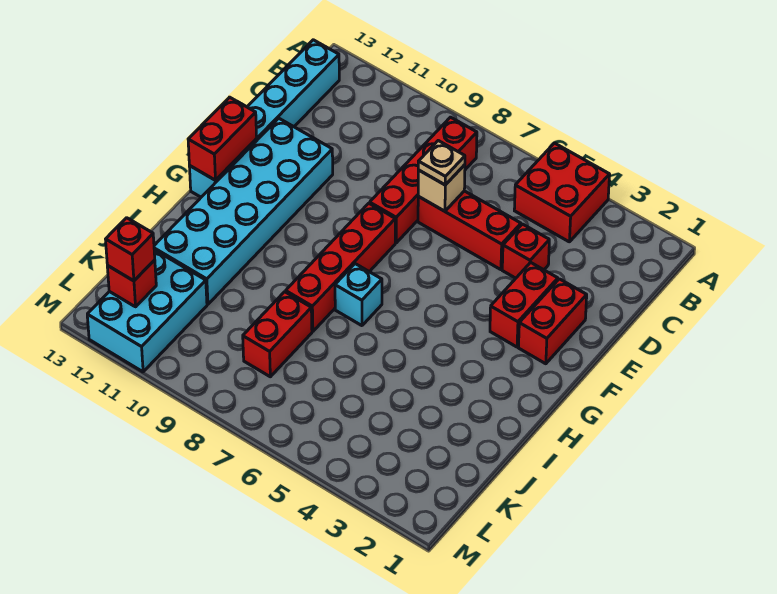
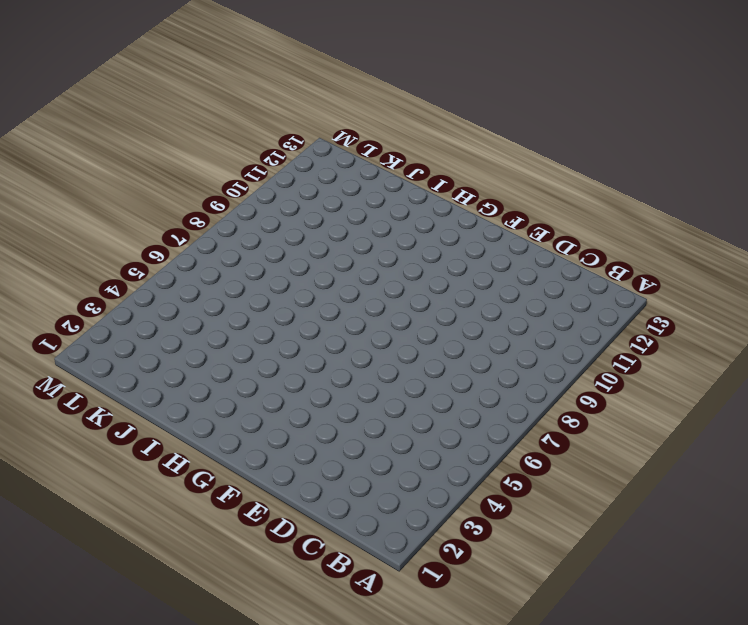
none -> red 2x2 brick [514,143,610,242]
none -> red 1x4 brick [370,117,477,243]
none -> cyan 1x6 brick [189,40,339,197]

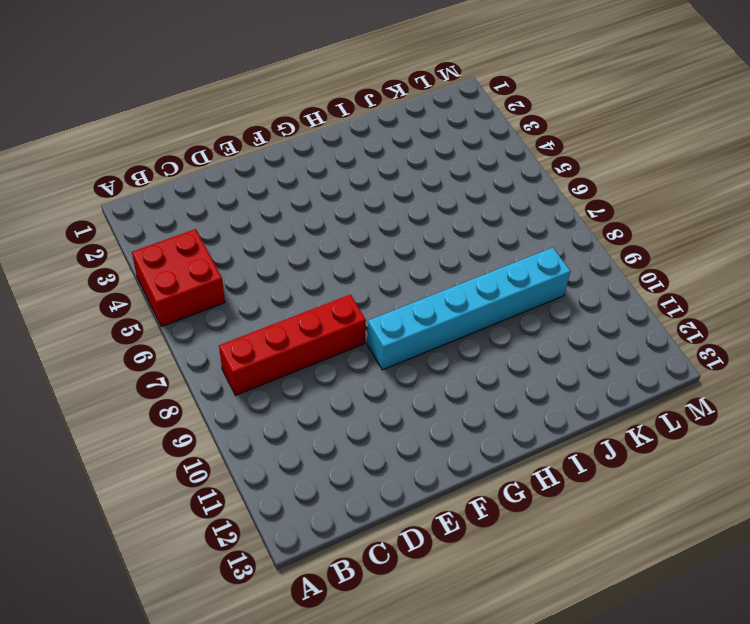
cyan 1x6 brick [367,248,570,370] -> cyan 1x6 brick moved to [189,40,339,197]
none -> red 1x1 brick [502,224,549,278]
none -> red 1x3 brick [418,191,521,270]
none -> red 1x2 brick [519,279,587,364]

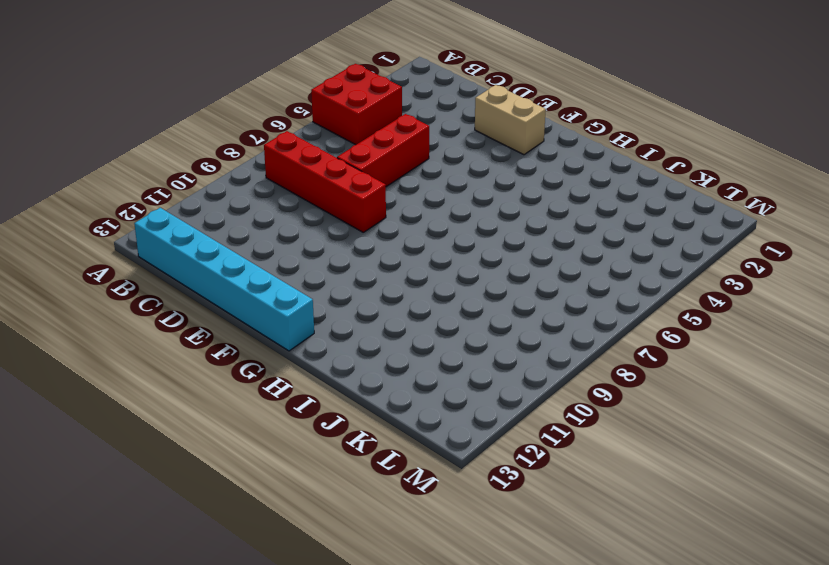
tan 1x2 brick [475,85,546,155] -> red 1x2 brick [519,279,587,364]
none -> red 1x1 brick [502,224,549,278]
none -> red 1x2 brick [490,262,558,347]
none -> cyan 2x6 brick [154,118,333,304]

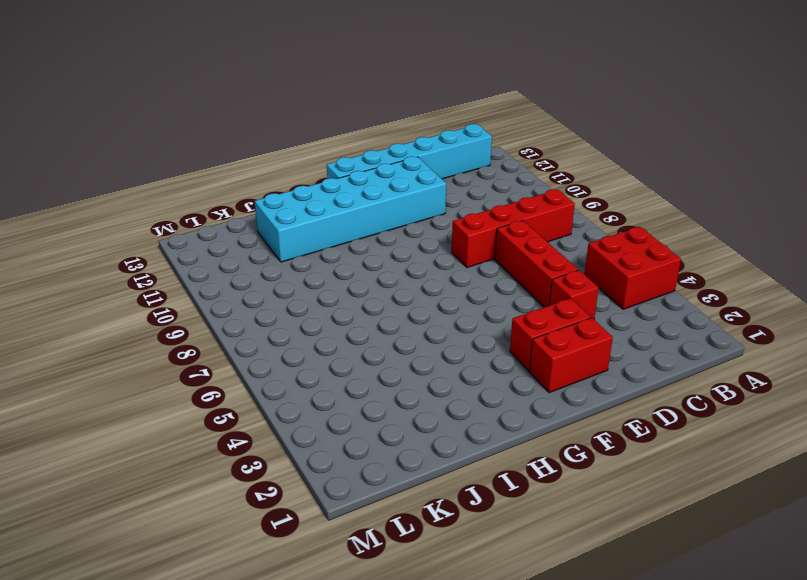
none -> red 1x4 brick [286,203,395,332]
none -> cyan 1x1 brick [335,264,382,326]
none -> red 1x2 brick [243,292,312,377]

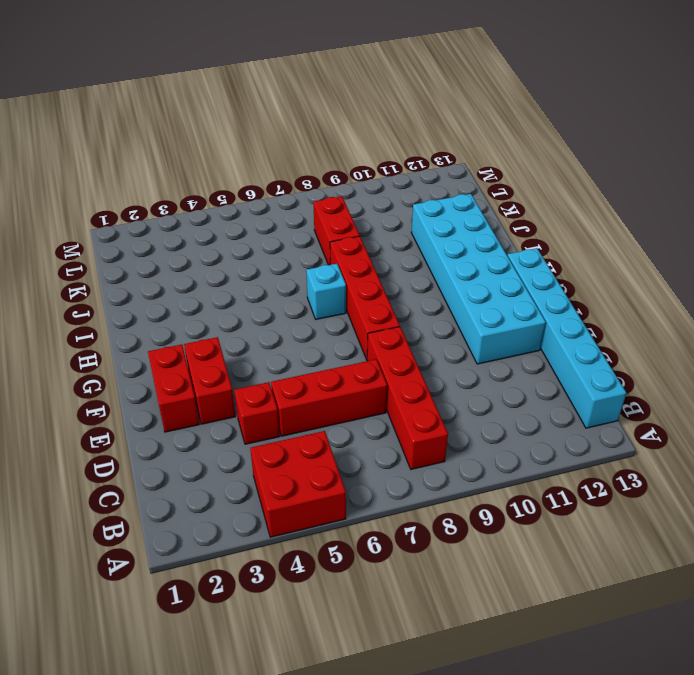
none -> cyan 2x3 brick [87,250,207,372]
none -> tan 1x1 brick [418,165,465,211]
none -> red 1x2 brick [188,97,257,180]

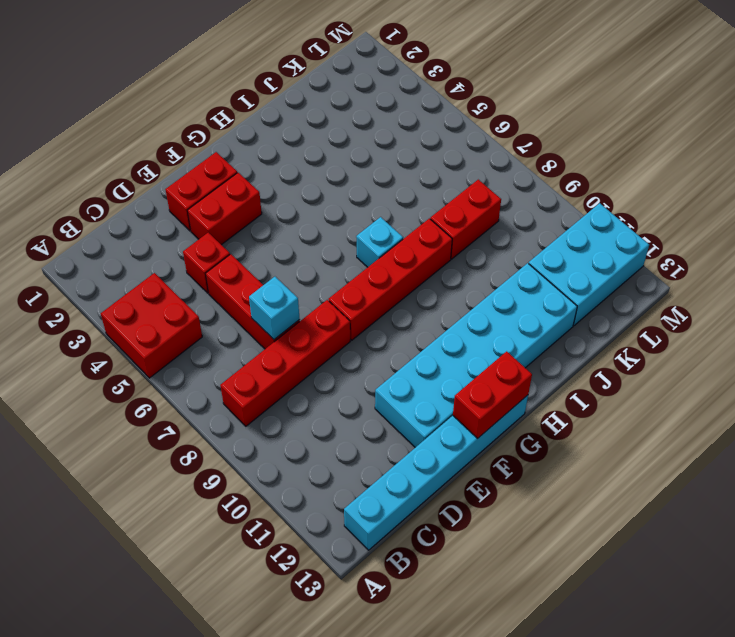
cyan 1x1 brick [249,277,300,339] -> tan 1x1 brick [418,165,465,211]
none -> red 1x1 brick [107,260,156,307]
none -> tan 1x1 plate [418,141,465,185]
none -> red 1x1 brick [106,218,155,281]

